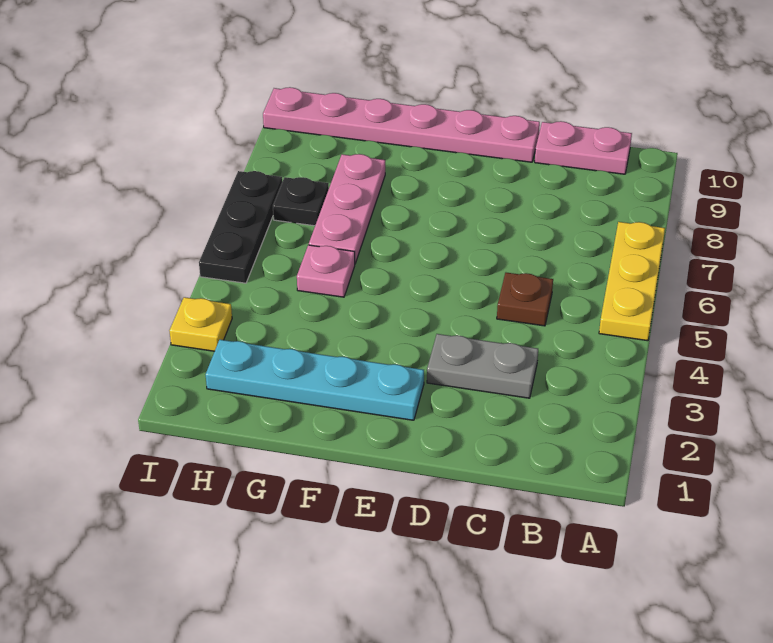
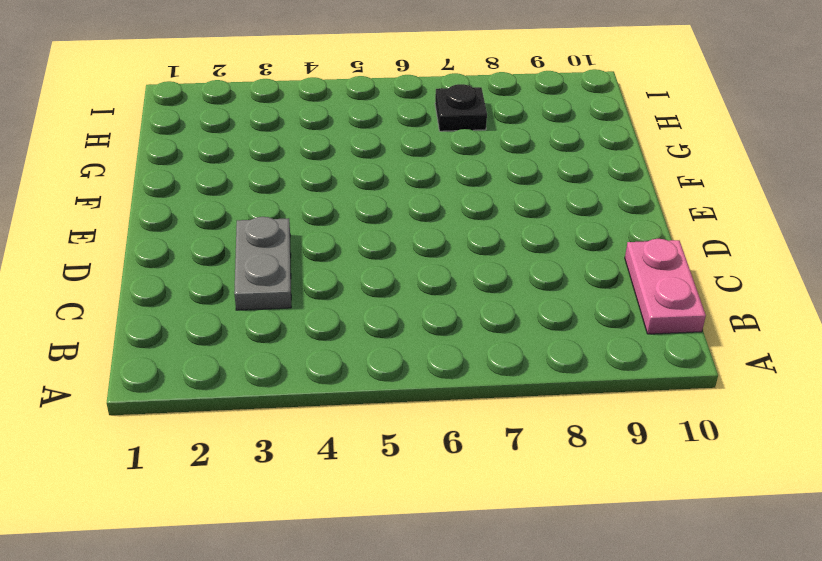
none -> yellow 1x3 plate [599,222,665,341]
none -> brown 1x1 plate [497,273,553,326]

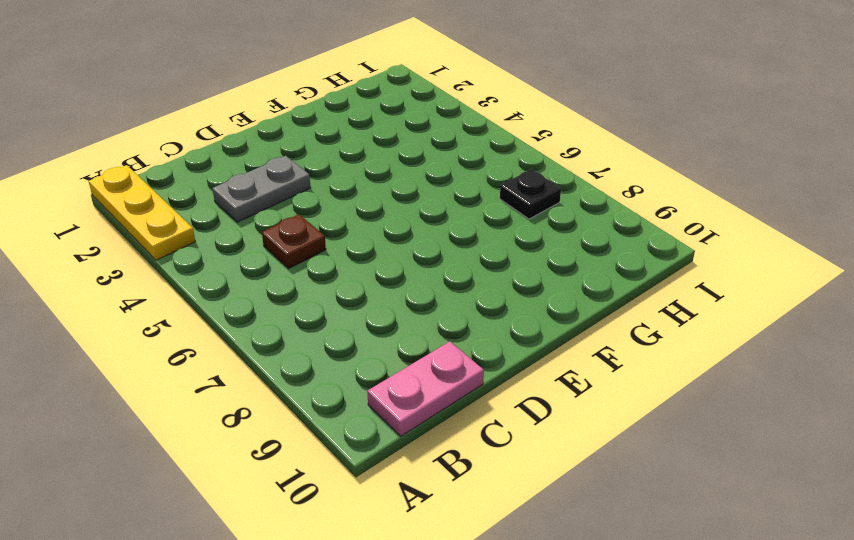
yellow 1x3 plate [89,165,195,260] -> yellow 1x3 plate moved to [599,222,665,341]
none -> pink 1x6 plate [263,87,540,162]
none -> cyan 1x4 plate [206,340,424,420]

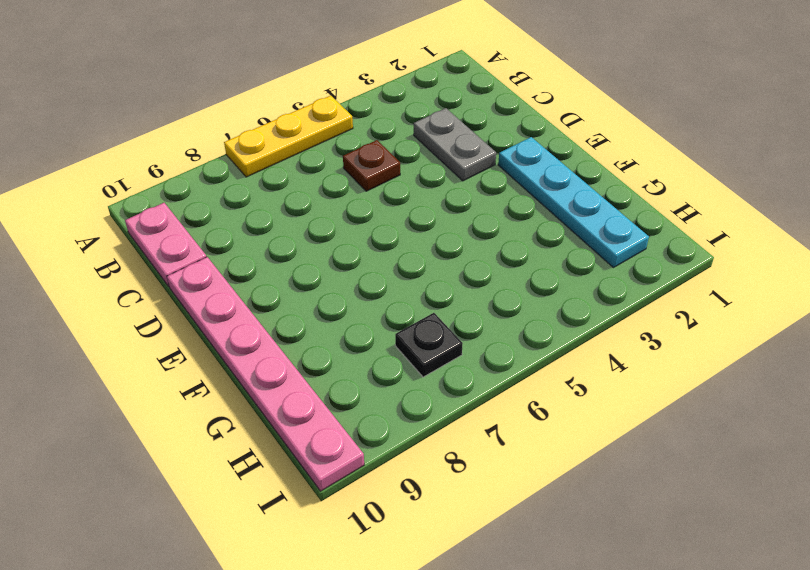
none -> pink 1x1 plate [297,245,355,297]
none -> pink 1x3 plate [309,154,385,263]

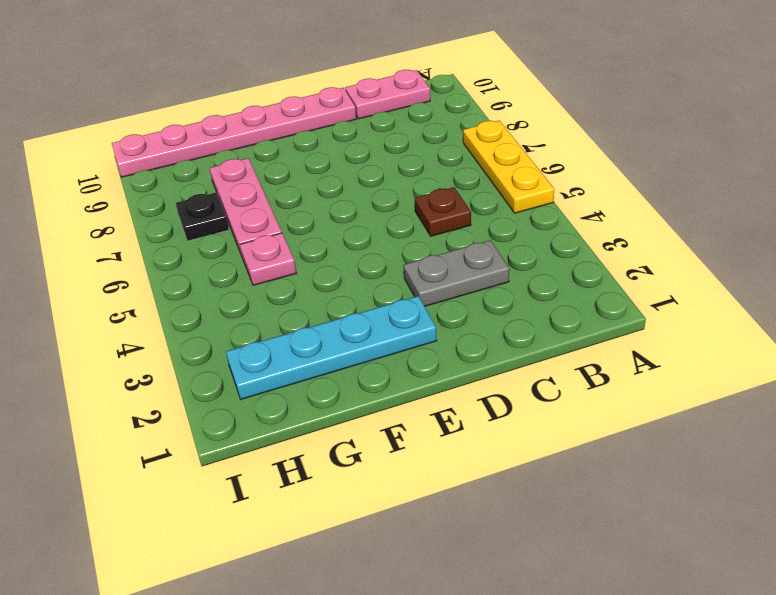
none -> yellow 1x1 plate [169,297,232,351]
none -> black 1x3 plate [199,171,282,283]

